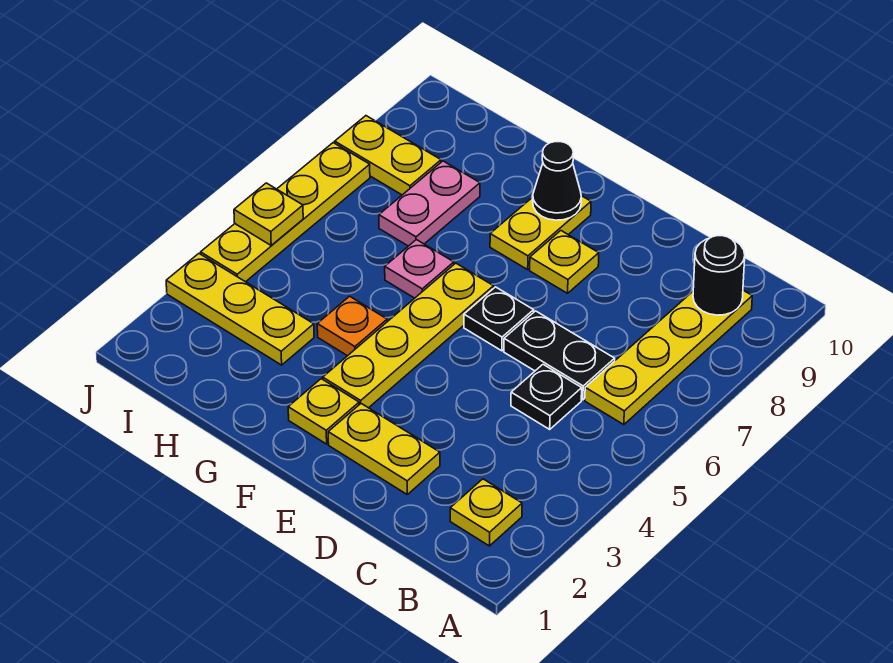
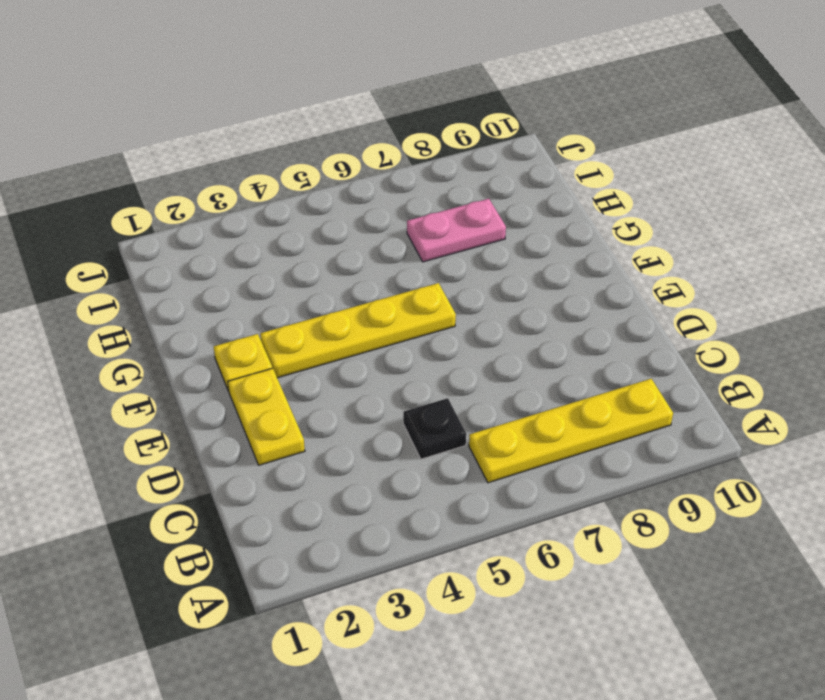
none -> yellow 1x1 plate [450,479,522,546]
none -> black 1x2 plate [504,311,615,400]
none -> black 1x1 plate [464,287,534,351]

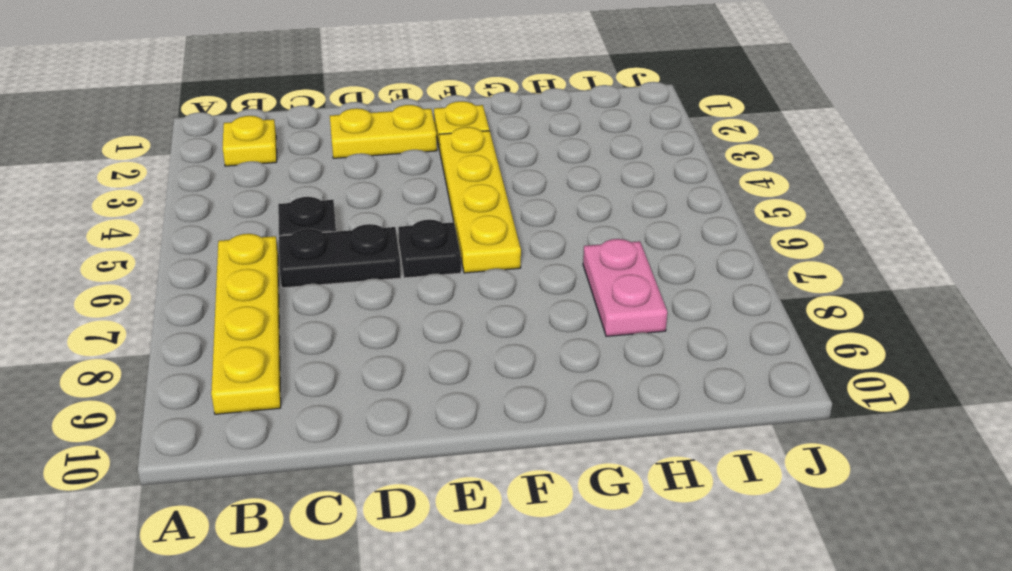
none -> yellow 1x1 plate [530,231,599,293]
none -> yellow 1x2 plate [490,196,591,270]
none -> orange 1x1 plate [317,296,387,356]

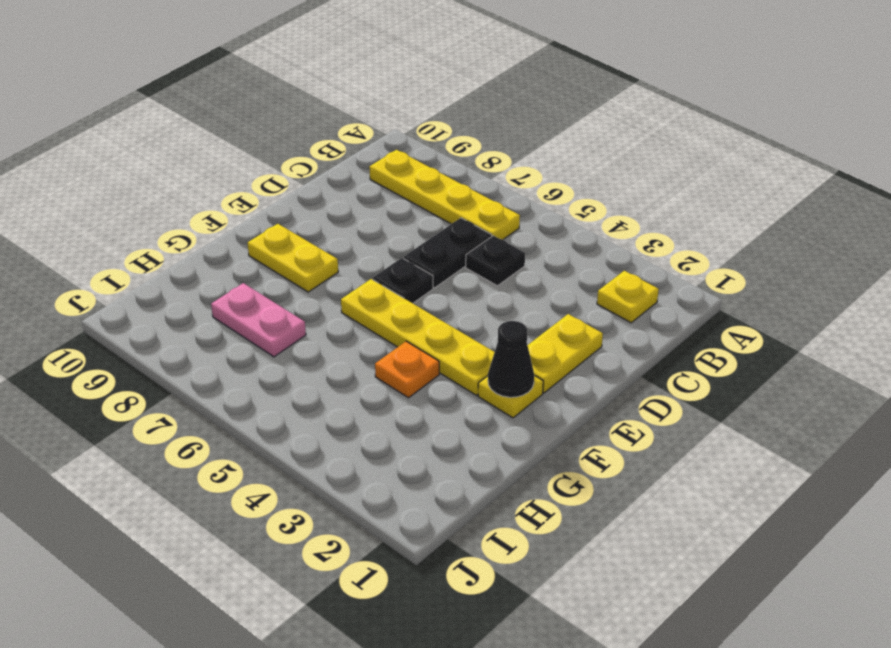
black 1x1 cone [488,321,534,397] -> black 1x1 cone moved to [533,142,581,220]
none -> yellow 1x1 plate [530,231,599,293]
none -> pink 1x1 plate [385,240,454,298]
none -> yellow 1x3 plate [166,254,314,365]

